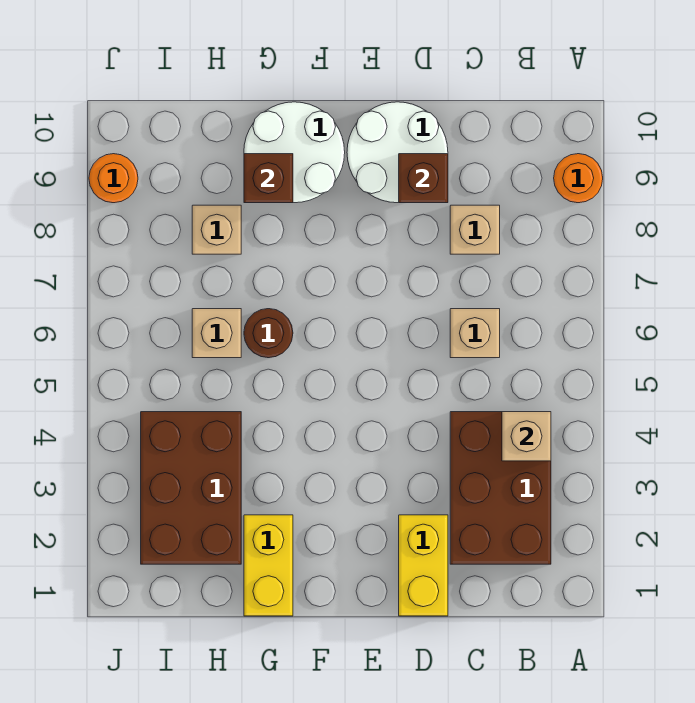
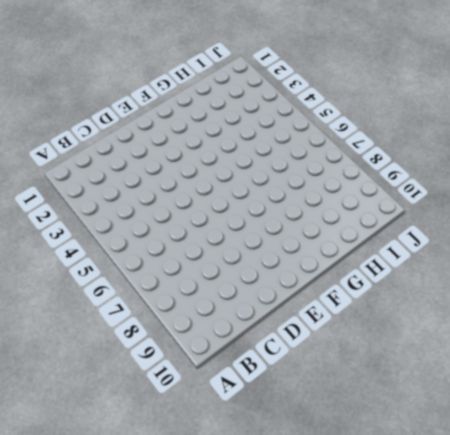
none -> orange 1x1 round brick [554,154,603,203]
none -> brown 2x3 brick [450,412,551,564]
none -> tan 1x1 brick [450,309,500,358]

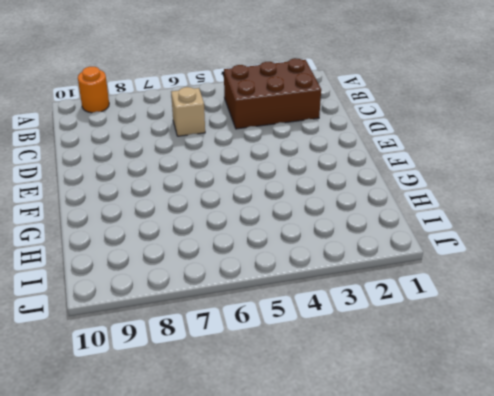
none -> tan 1x1 brick [450,205,500,254]
none -> yellow 1x2 brick [399,515,448,616]
none -> white 2x2 round brick [347,102,448,203]

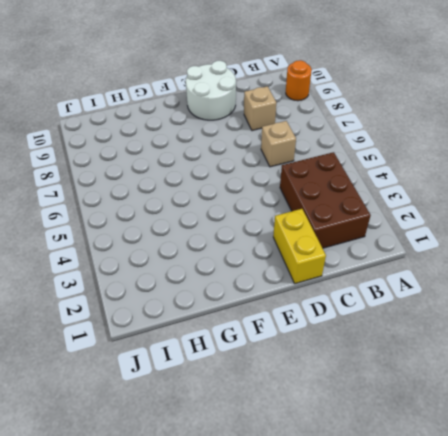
none -> white 2x2 round brick [244,102,345,203]
none -> yellow 1x2 brick [244,515,293,616]
none -> brown 1x1 round brick [244,309,293,358]

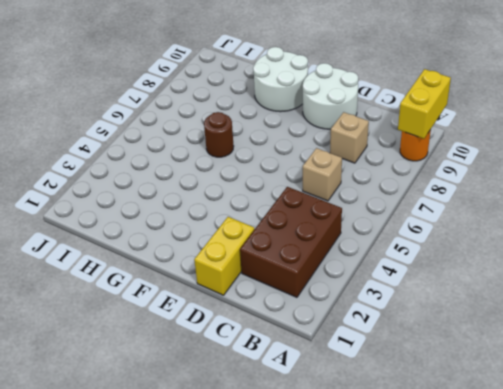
yellow 1x2 brick [398,69,451,139] -> yellow 1x2 brick moved to [244,515,293,616]
none -> brown 2x3 brick [141,412,241,564]
none -> tan 1x1 brick [192,309,241,358]
none -> tan 1x1 brick [192,205,241,254]

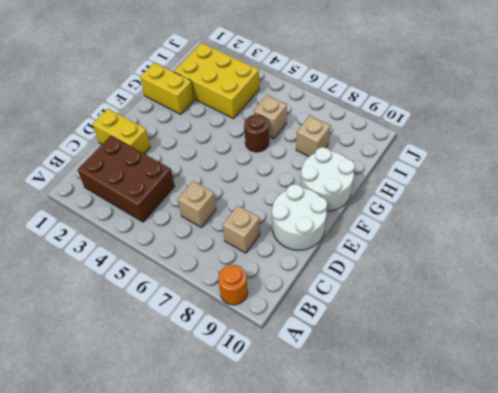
yellow 2x3 brick [174,43,259,119] -> brown 2x3 brick [141,412,241,564]
none -> orange 1x1 round brick [89,154,138,203]
none -> tan 1x1 brick [502,412,551,461]
none -> brown 1x1 brick [399,154,448,203]

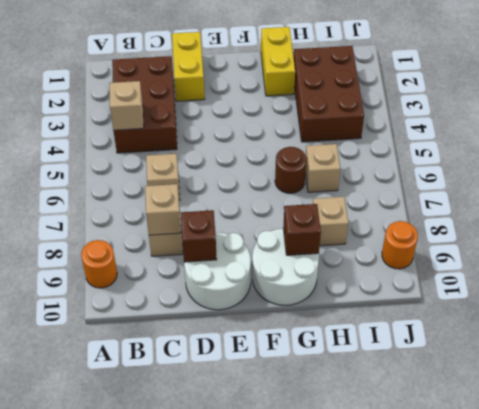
tan 1x1 brick [145,184,181,235] -> none

